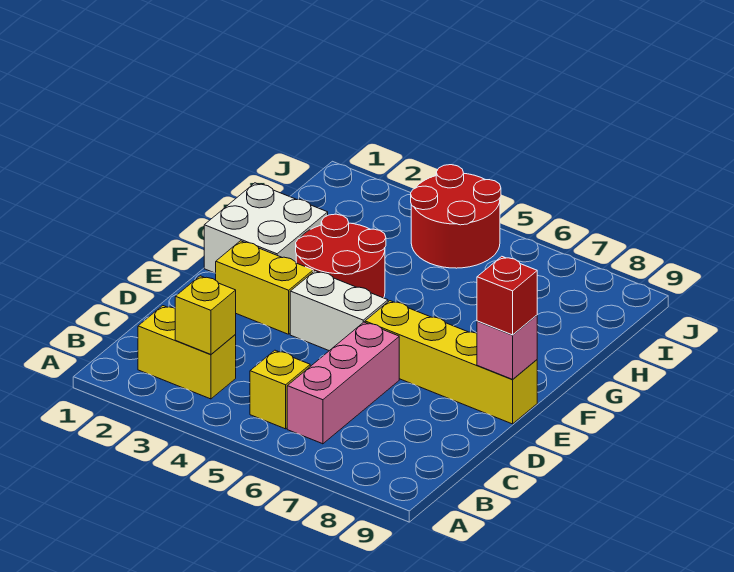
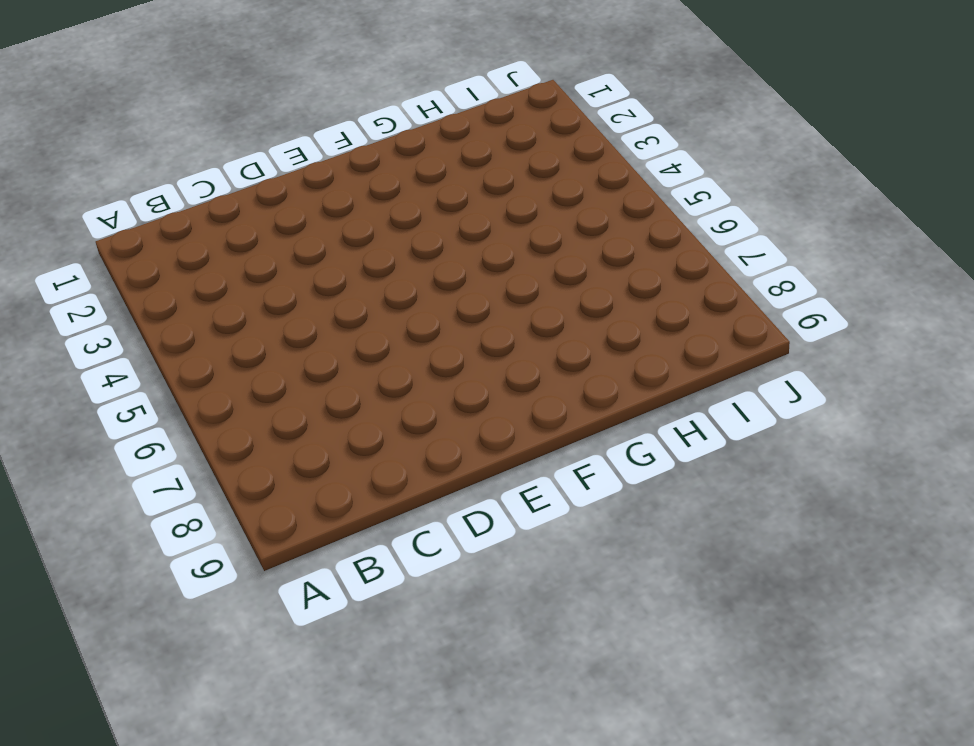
none -> yellow 1x2 brick [138,306,236,399]
none -> yellow 1x1 brick [250,350,310,429]
none -> pink 1x3 brick [287,322,399,444]

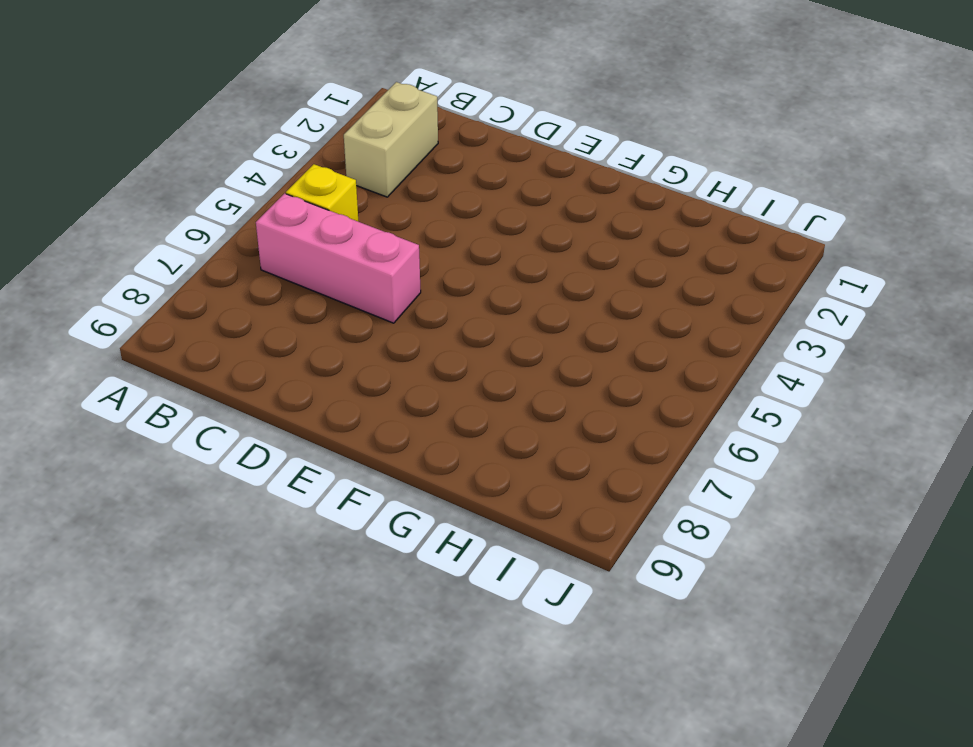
tan 1x2 brick [344,82,438,197] -> yellow 1x2 brick [138,306,236,399]
none -> yellow 1x2 brick [216,241,313,334]
none -> white 1x2 brick [290,271,388,351]
none -> yellow 1x4 brick [365,301,537,424]

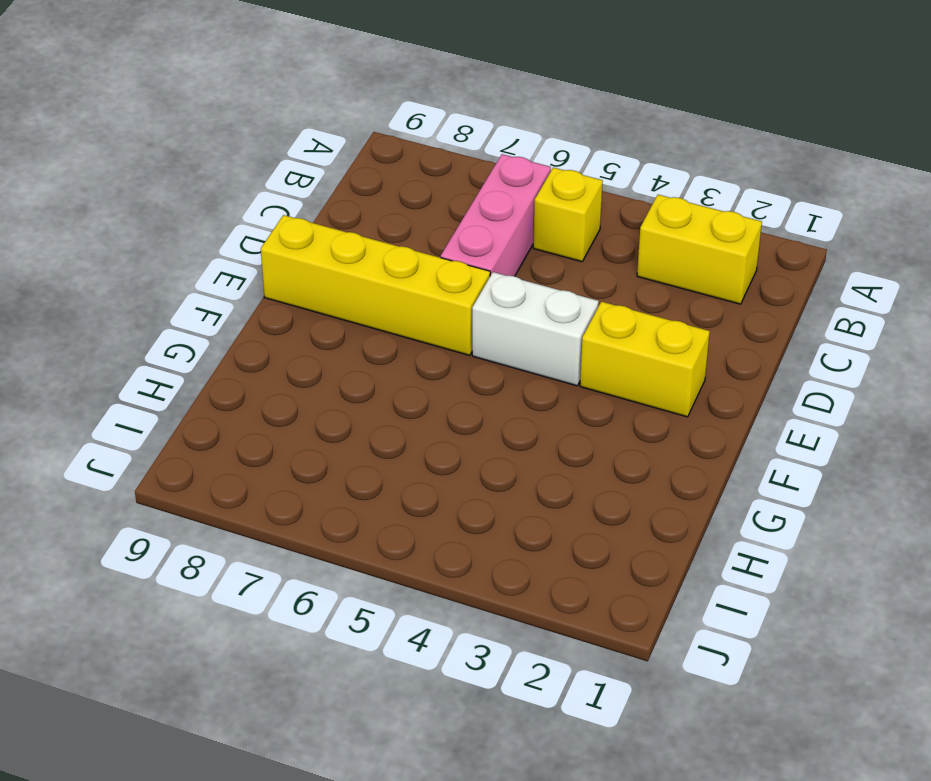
none -> white 2x2 brick [204,183,328,273]
none -> red 2x2 round brick [296,214,386,298]
none -> red 2x2 round brick [411,165,501,268]

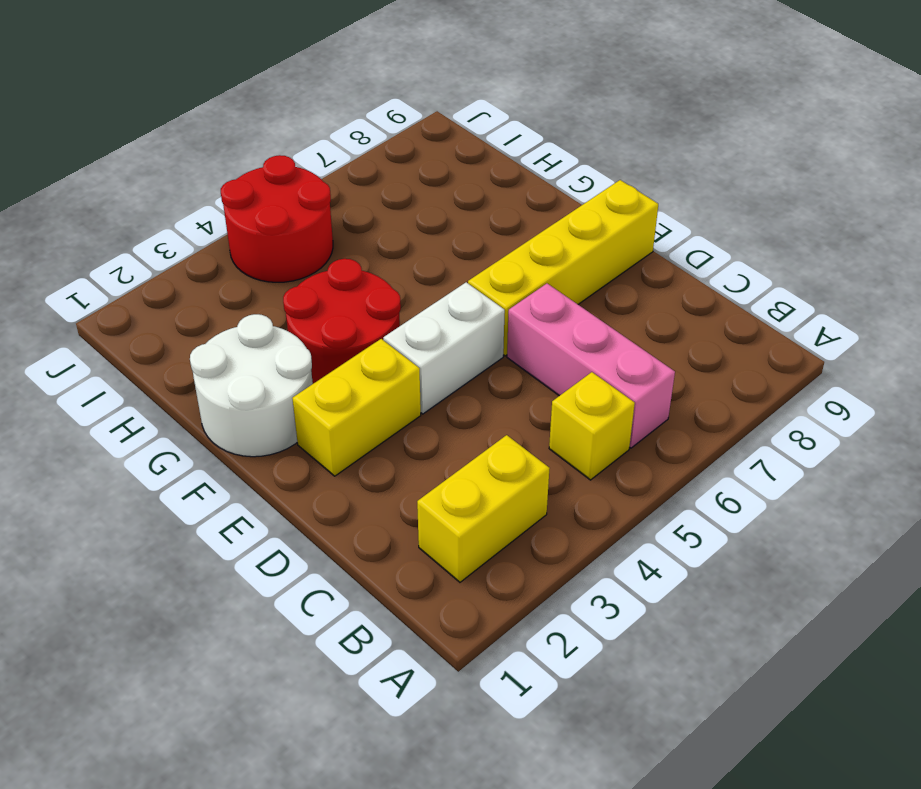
white 2x2 round brick [190,314,313,457] -> white 2x2 brick [204,183,328,273]
none -> yellow 1x1 brick [175,276,236,354]
none -> pink 1x1 brick [477,315,537,379]
none -> red 1x1 brick [477,256,537,335]

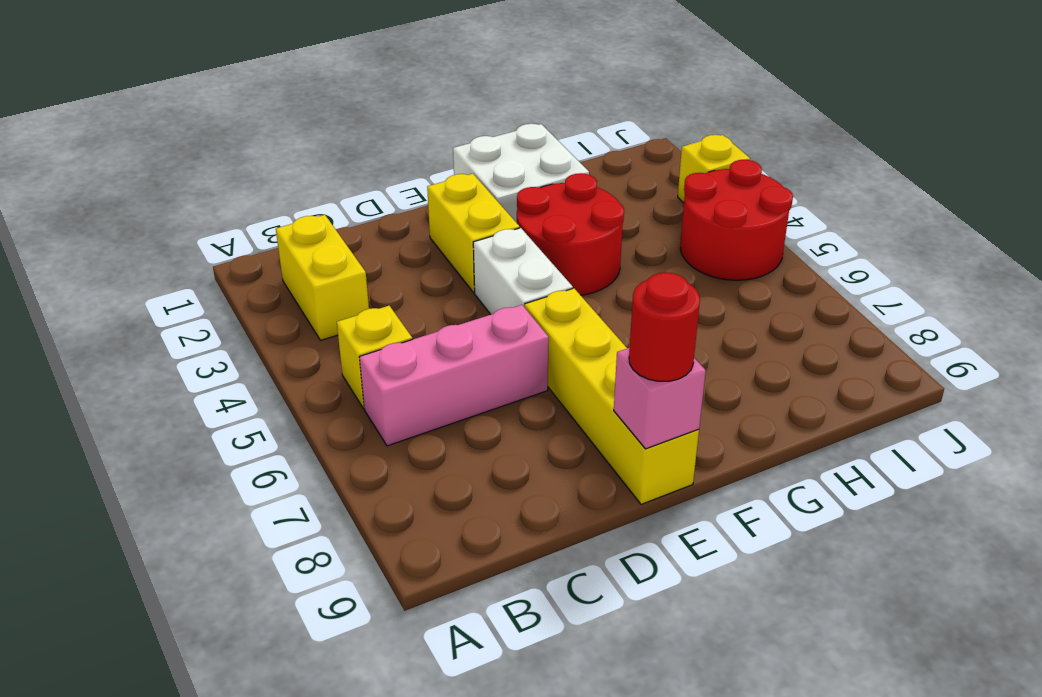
red 1x1 round brick [629,272,700,381] -> red 1x1 brick [477,256,537,335]
yellow 1x1 brick [678,135,750,203] -> yellow 1x1 brick moved to [175,276,236,354]

